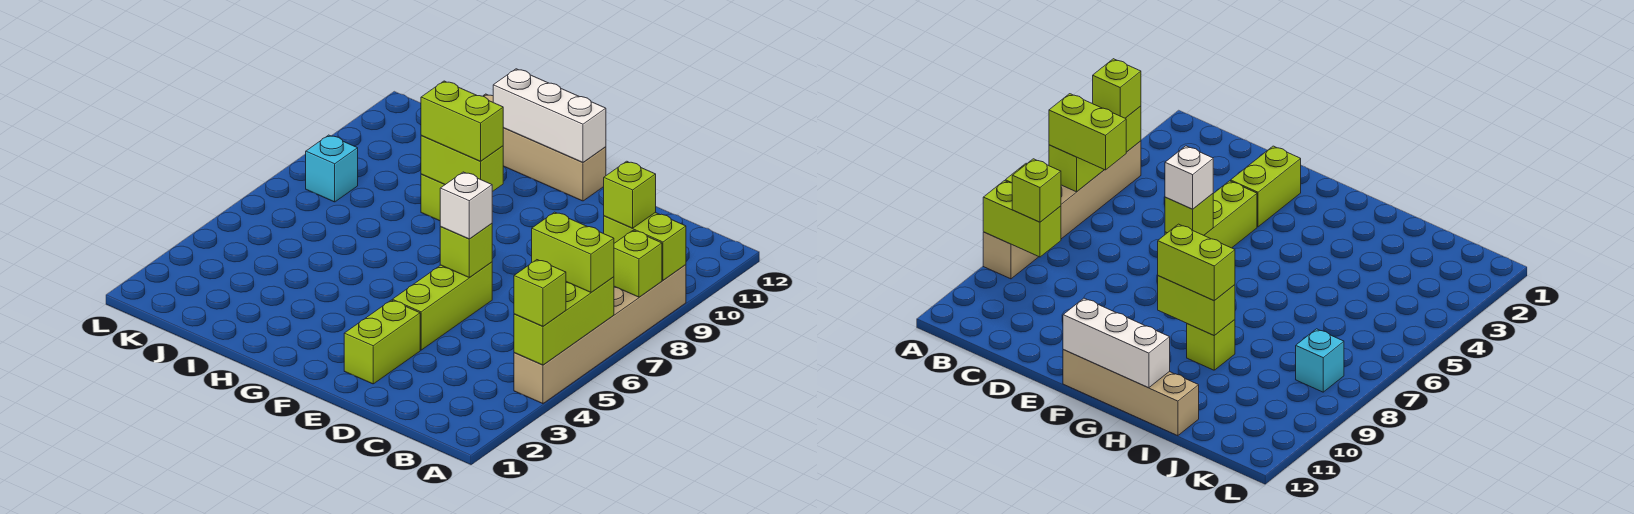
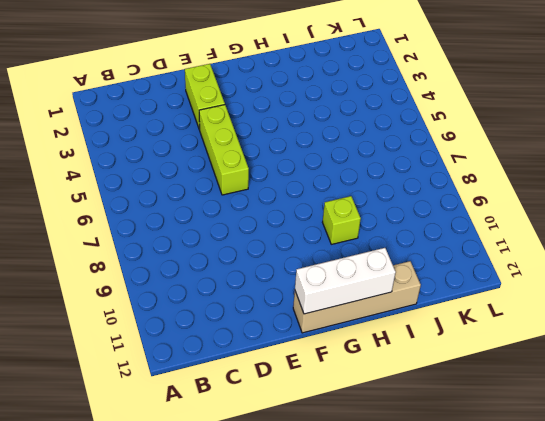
none -> tan 1x6 brick [514,265,686,404]
none -> cyan 1x1 brick [306,135,358,202]
none -> lime 1x3 brick [514,277,614,365]

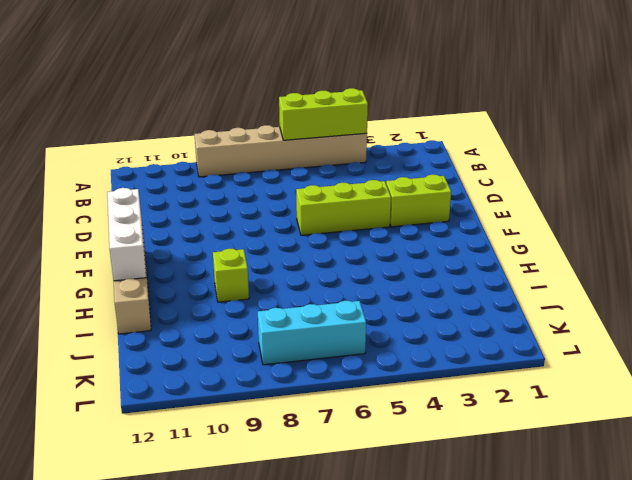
cyan 1x3 brick [258,301,366,365] -> cyan 1x1 brick [306,135,358,202]
none -> lime 1x1 brick [614,230,662,297]
none -> lime 1x2 brick [604,213,686,280]
none -> lime 1x1 brick [440,223,492,278]

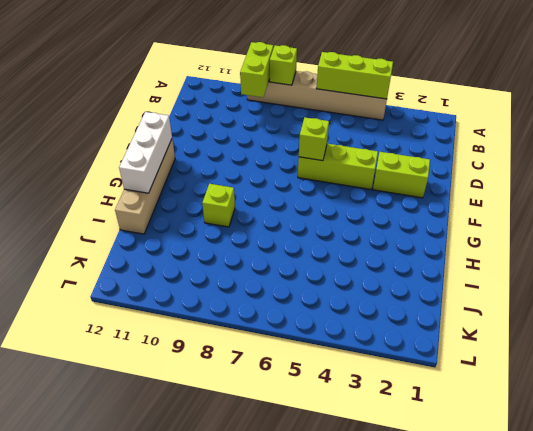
none -> cyan 1x1 brick [306,135,358,202]
none -> lime 1x2 brick [421,136,503,192]
none -> lime 1x1 brick [514,260,566,326]

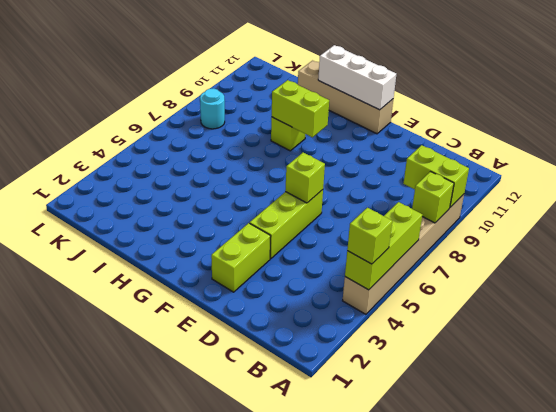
cyan 1x1 round brick [200,88,225,129] -> cyan 1x1 brick [306,135,358,202]
none -> lime 1x2 brick [532,212,614,292]
none -> lime 1x1 brick [604,161,656,228]
none -> white 1x1 brick [440,172,492,239]

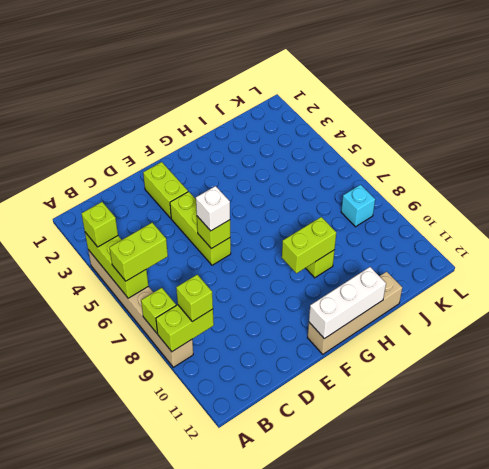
none -> lime 1x2 brick [421,81,503,161]

